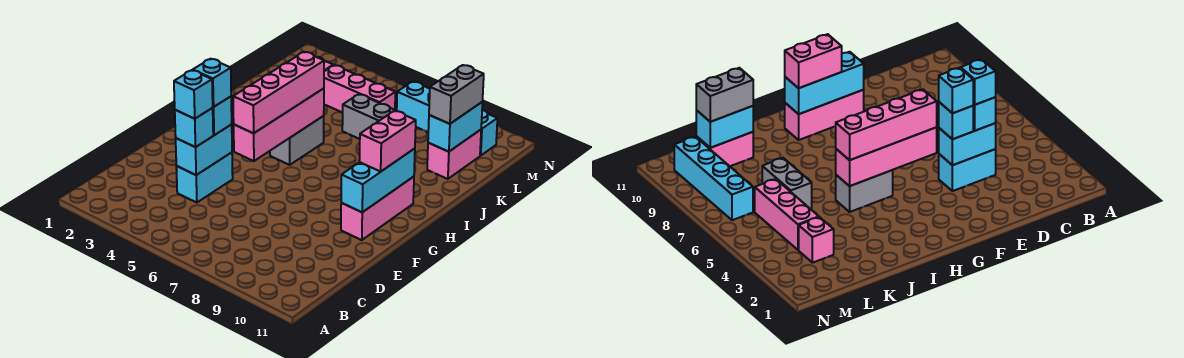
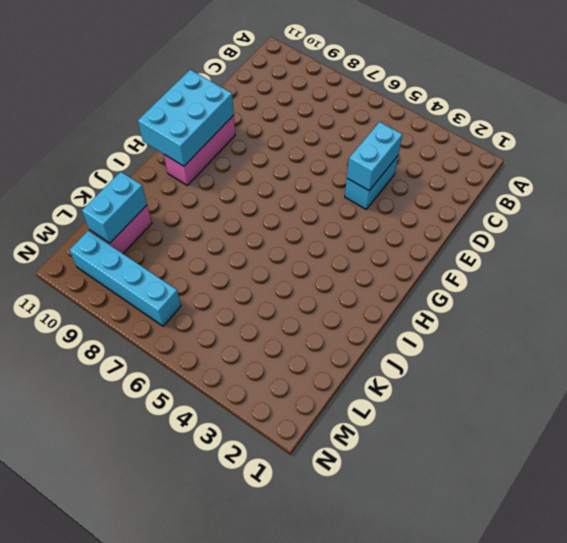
cyan 2x3 brick [138,70,234,166] -> cyan 1x3 brick [341,149,415,212]
none -> grey 1x2 brick [270,116,324,165]
none -> grey 1x2 brick [342,94,396,139]
none -> pink 1x1 brick [799,217,834,263]

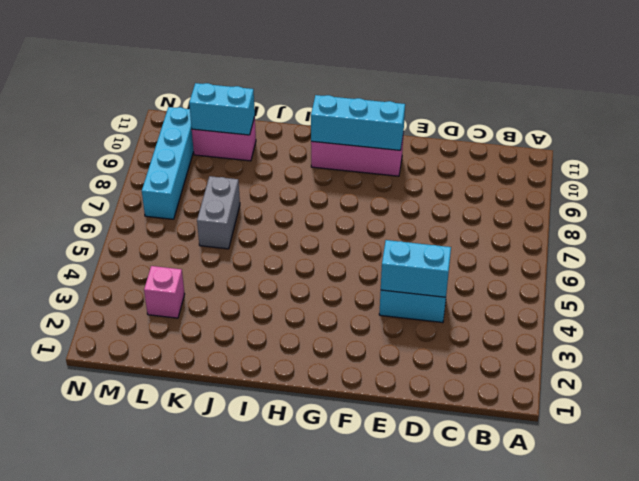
none -> grey 1x2 brick [270,116,324,165]
none -> pink 1x3 brick [324,65,395,113]
none -> pink 1x4 brick [234,88,324,161]

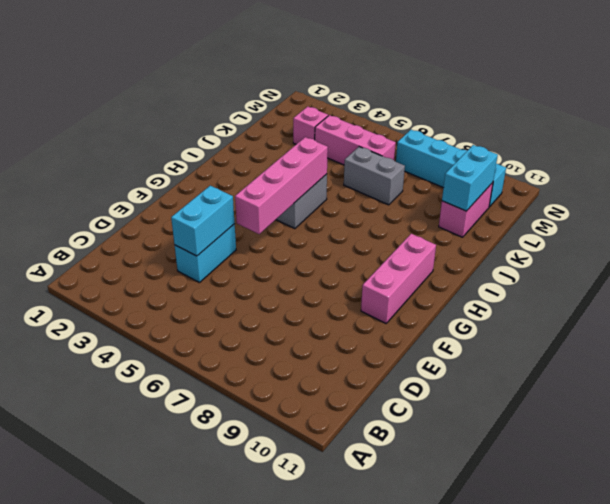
none -> cyan 1x3 brick [341,149,415,212]
none -> cyan 1x1 brick [175,108,213,147]
none -> cyan 1x1 brick [213,97,232,135]

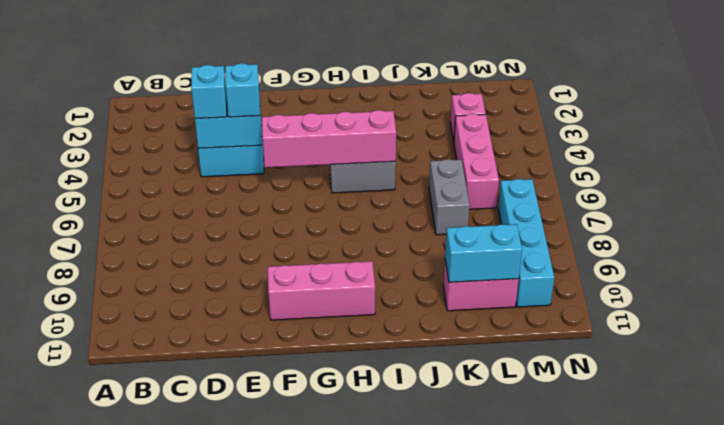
none -> cyan 1x3 brick [341,149,415,212]
none -> pink 1x4 brick [233,52,324,133]
none -> pink 1x2 brick [359,111,416,172]

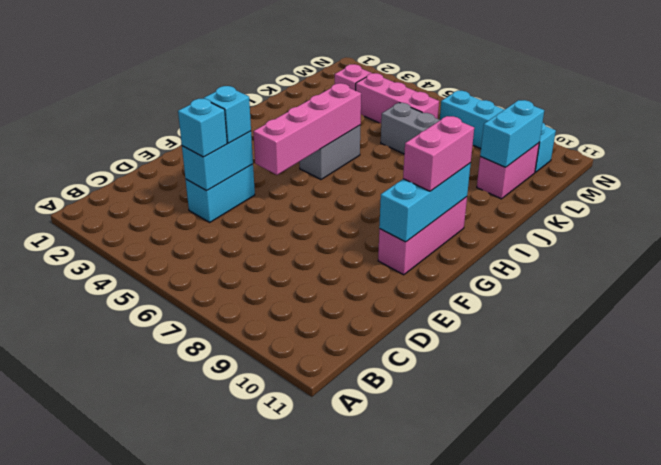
none -> pink 1x4 brick [233,52,324,133]
none -> grey 1x2 brick [429,65,484,124]
none -> cyan 1x1 brick [174,70,213,119]

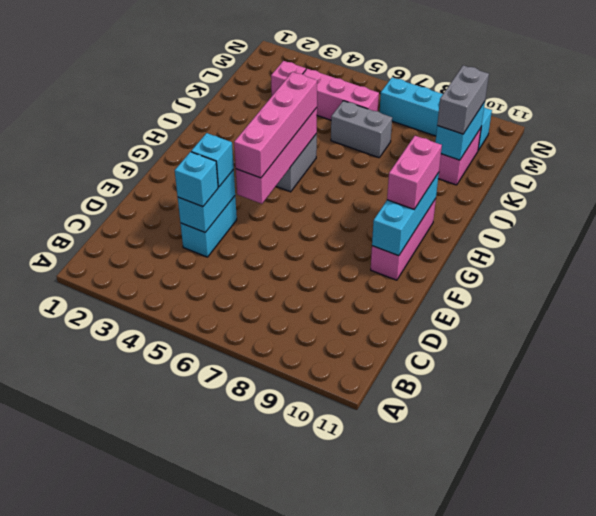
none -> cyan 1x1 brick [174,70,213,119]
none -> cyan 1x1 brick [193,59,231,107]

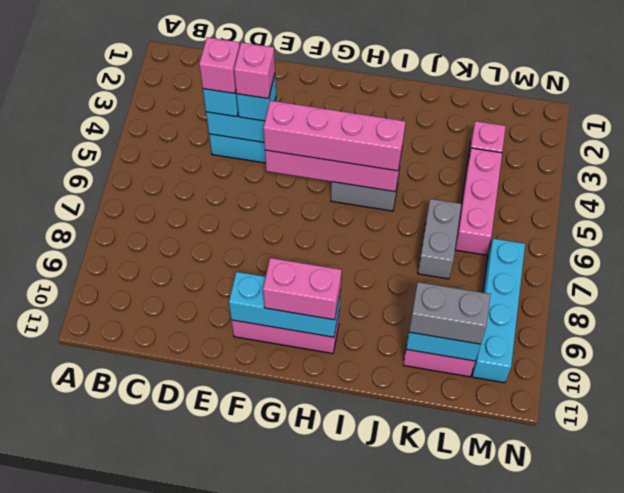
pink 1x1 brick [199,37,240,93] -> cyan 1x1 brick [174,70,213,119]
pink 1x1 brick [234,42,275,99] -> cyan 1x1 brick [193,59,231,107]

